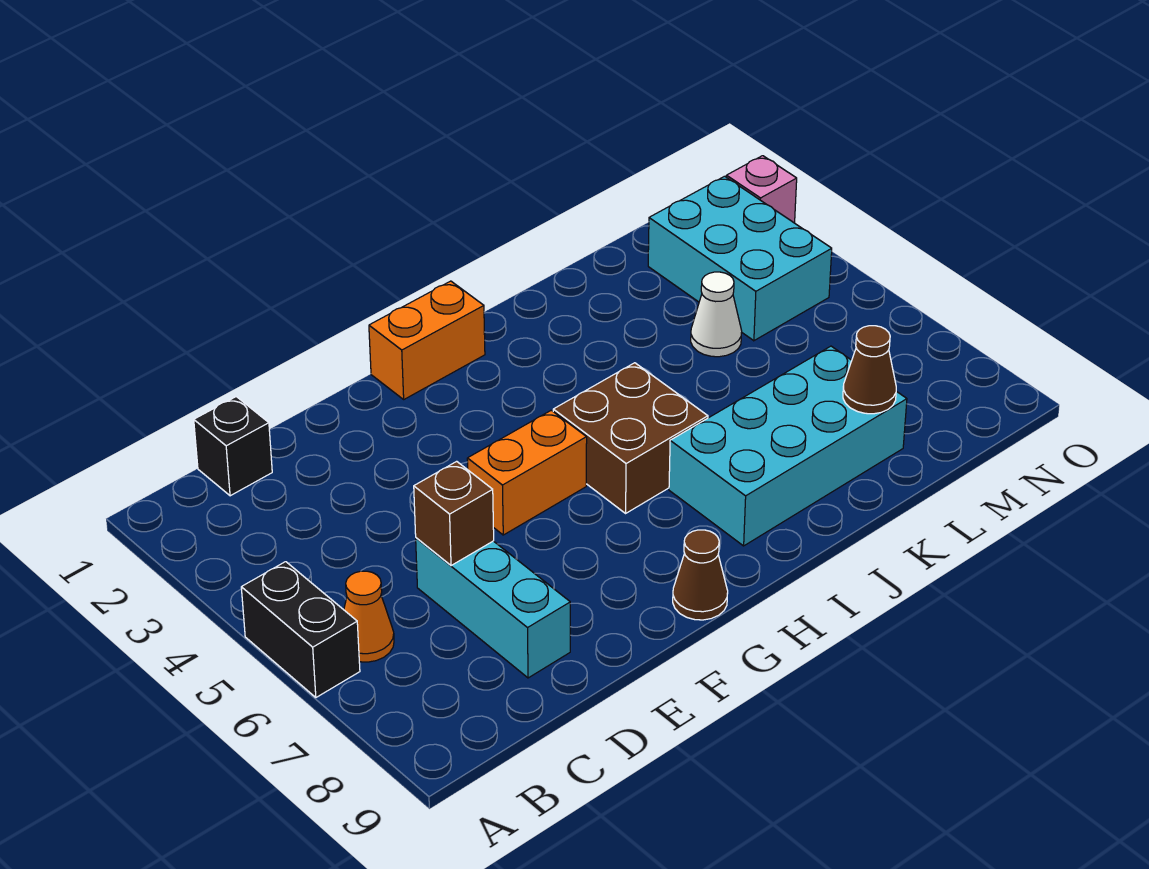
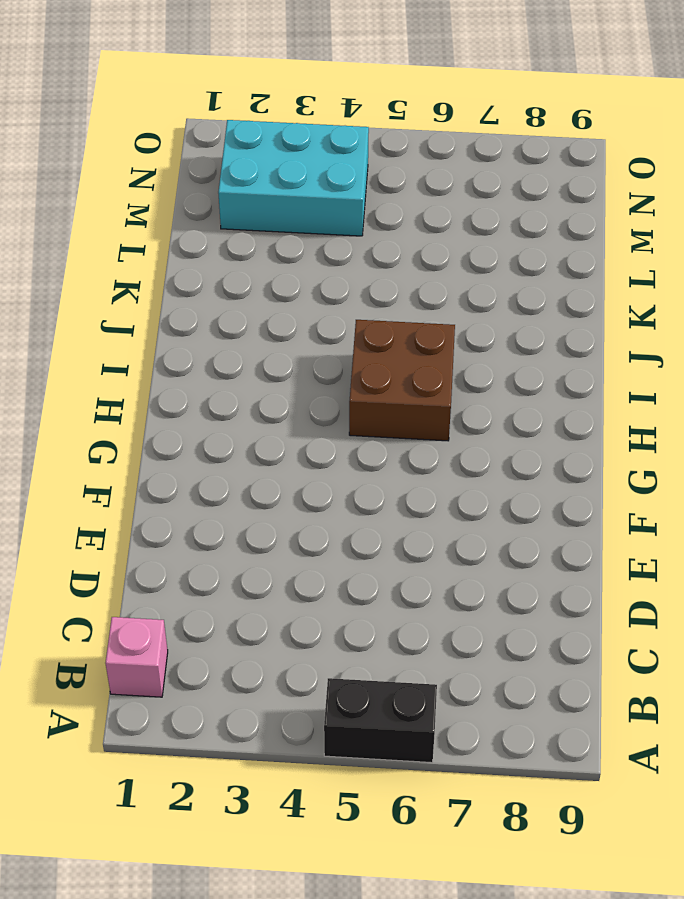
pink 1x1 brick [105,617,168,697] -> pink 1x1 brick moved to [726,156,797,223]
none -> orange 1x1 cone [344,571,394,662]
none -> black 1x1 brick [194,397,272,496]
none -> cyan 1x3 brick [416,538,570,678]

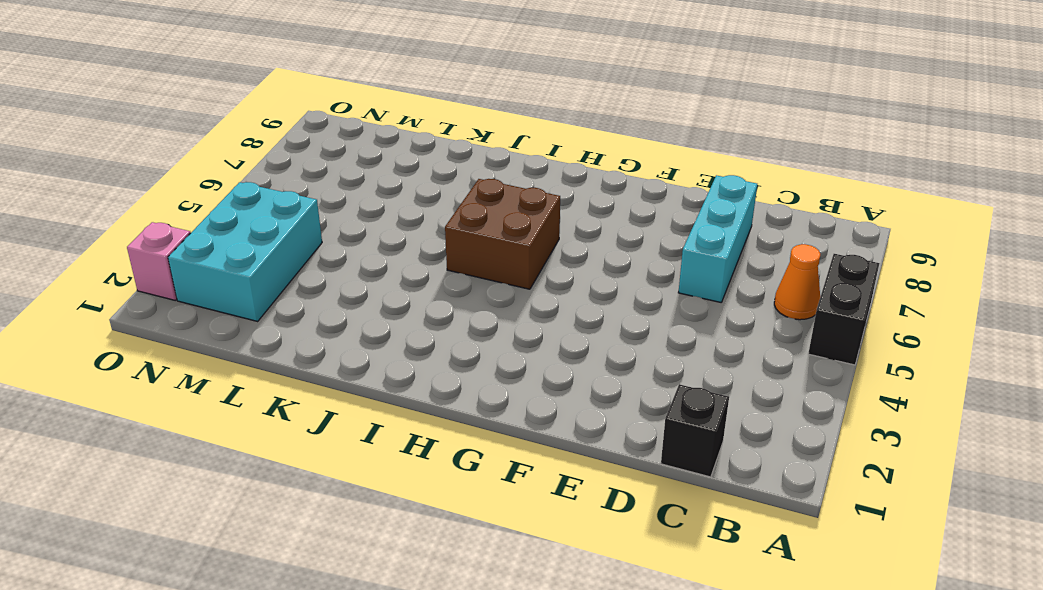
none -> orange 1x2 brick [467,410,587,535]
none -> orange 1x2 brick [369,281,485,399]
none -> brown 1x1 cone [673,530,728,620]

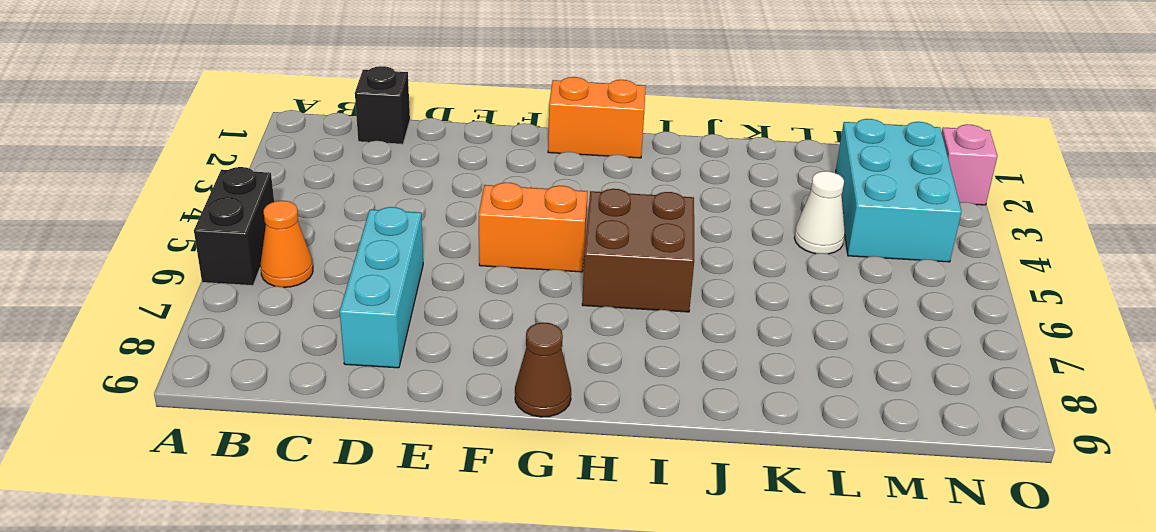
none -> cyan 2x4 brick [669,346,907,546]
none -> brown 1x1 brick [414,461,494,566]
none -> brown 1x1 cone [843,326,896,414]

